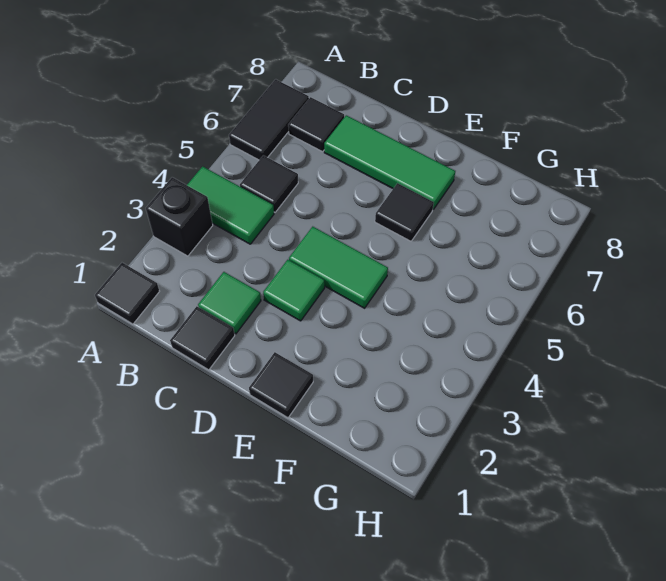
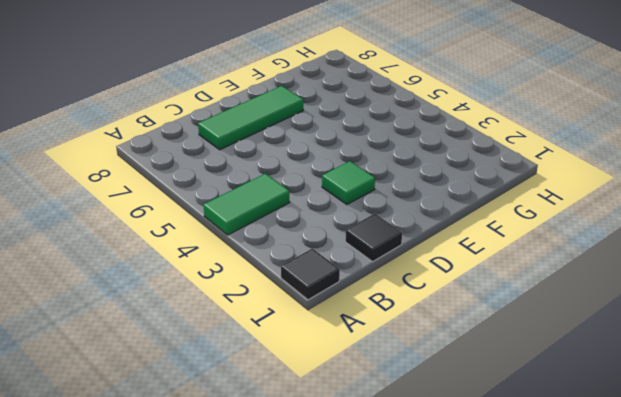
none -> black 1x1 brick [146,177,213,256]
none -> black 1x2 tile [229,79,309,160]
none -> black 1x1 tile [240,155,298,212]

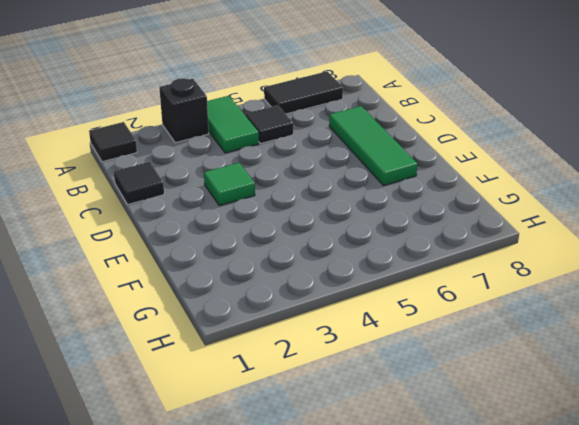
none -> black 1x1 tile [288,97,344,152]
none -> green 1x1 tile [198,272,261,334]
none -> green 1x2 tile [289,227,388,308]

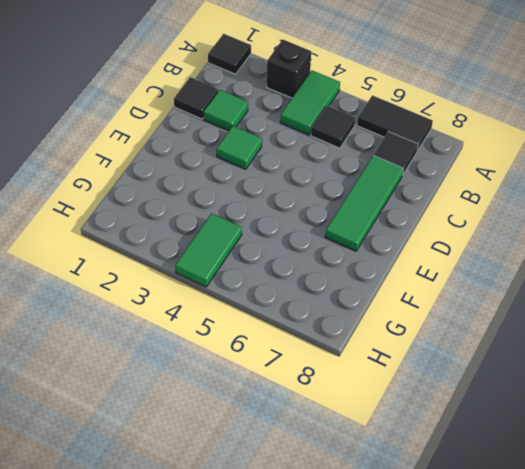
green 1x2 tile [175,213,242,287] -> green 1x2 tile moved to [289,227,388,308]
none -> black 1x1 tile [249,352,313,418]
none -> black 1x1 tile [375,183,434,241]

